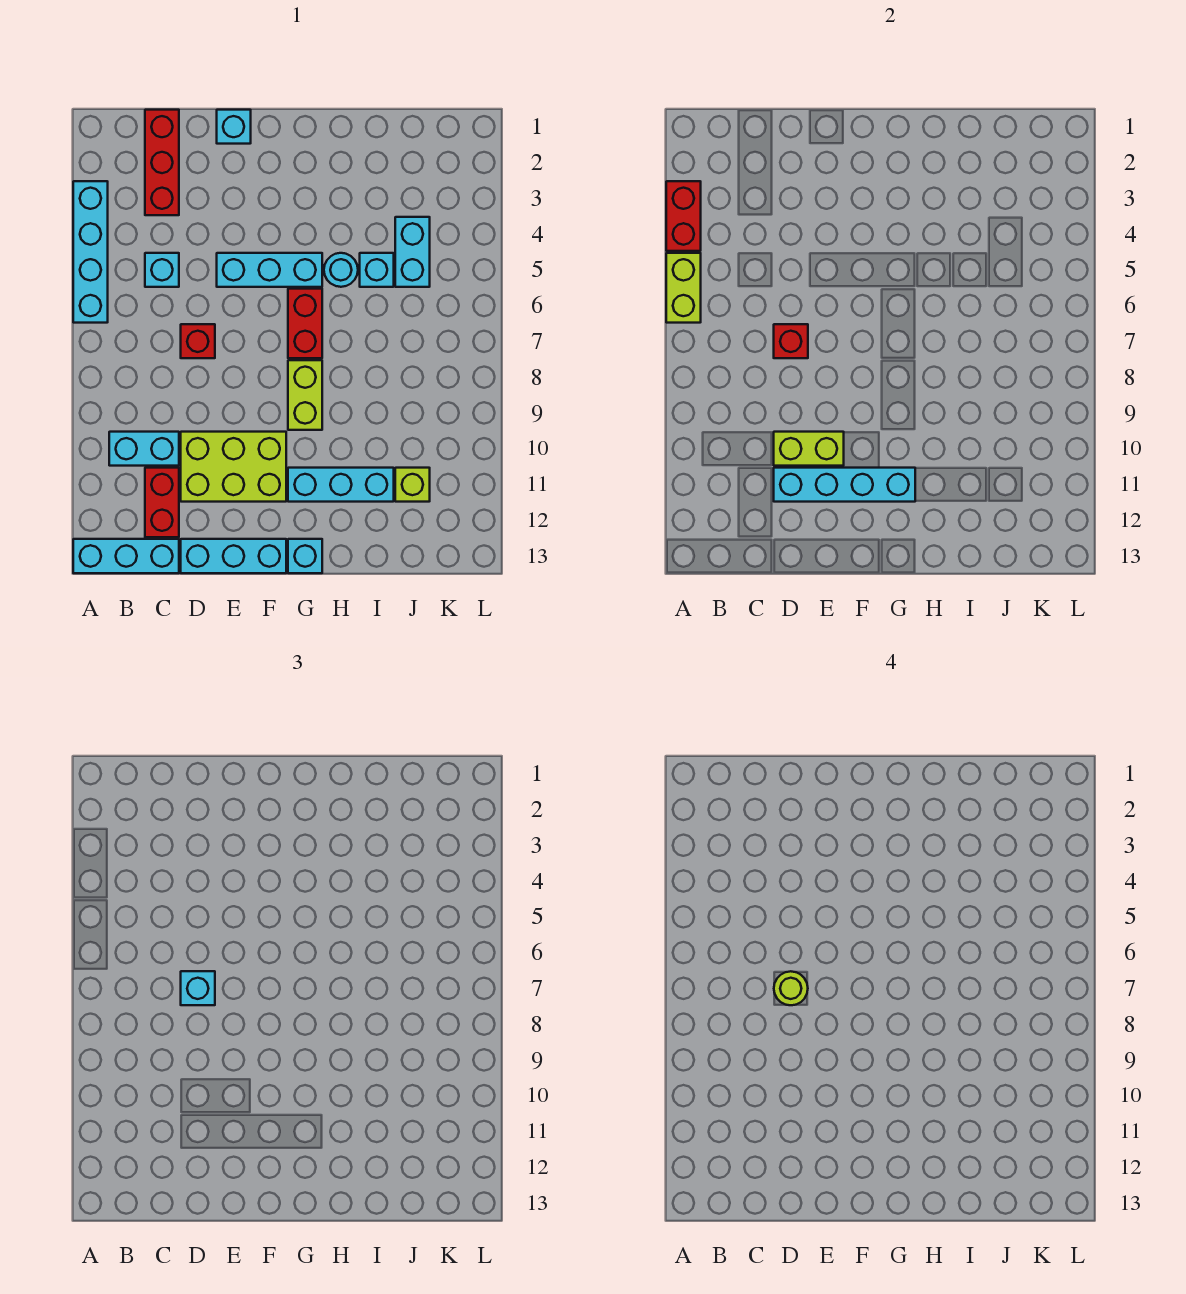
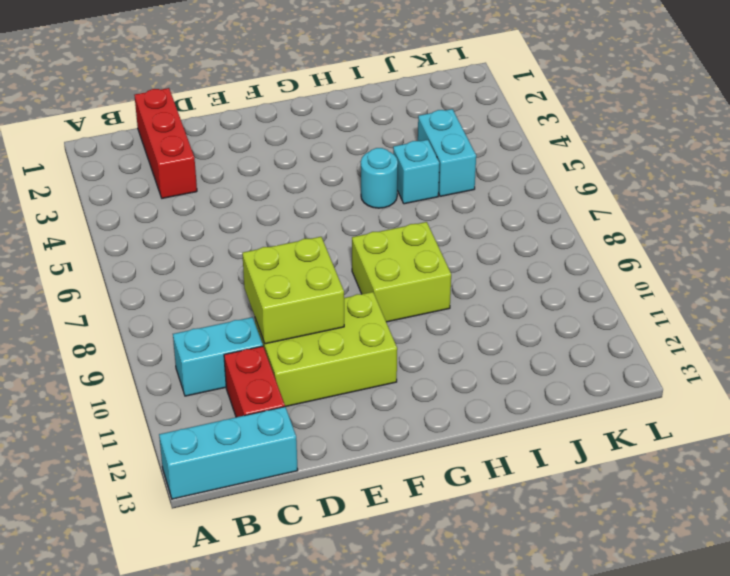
lime 2x2 brick [242,237,344,344] -> lime 1x2 brick [774,432,844,466]
lime 2x2 brick [352,222,451,322] -> lime 1x2 brick [288,360,322,430]
none -> cyan 1x4 brick [73,181,108,323]
none -> cyan 1x1 brick [145,253,179,287]
none -> red 1x1 brick [181,324,215,358]

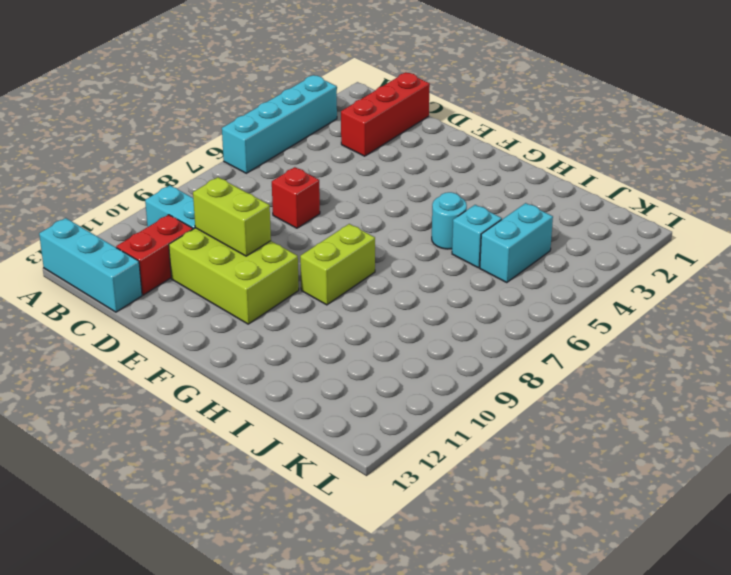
none -> cyan 1x1 brick [145,253,179,287]
none -> cyan 1x3 brick [181,539,286,573]
none -> cyan 1x1 brick [217,110,251,144]

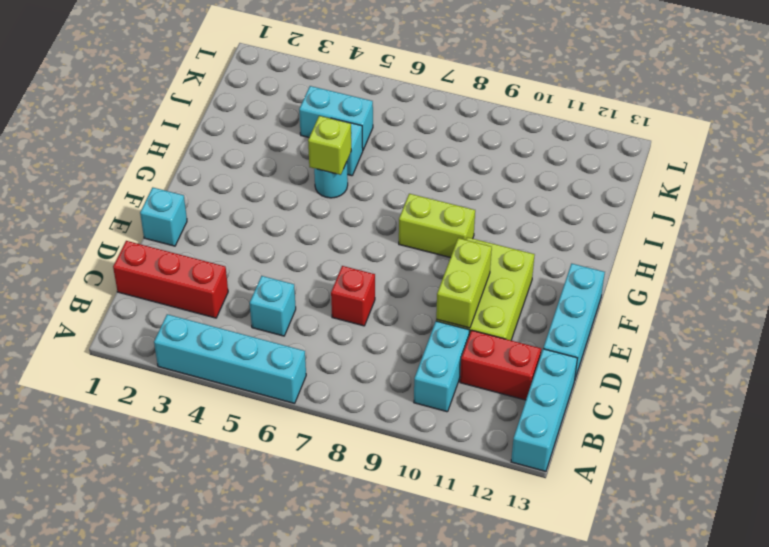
lime 1x1 brick [308,116,351,175] -> lime 1x1 brick moved to [395,468,430,502]
none -> cyan 1x3 brick [217,253,322,287]
none -> red 1x2 brick [288,289,322,358]
none -> cyan 1x3 brick [288,468,394,502]

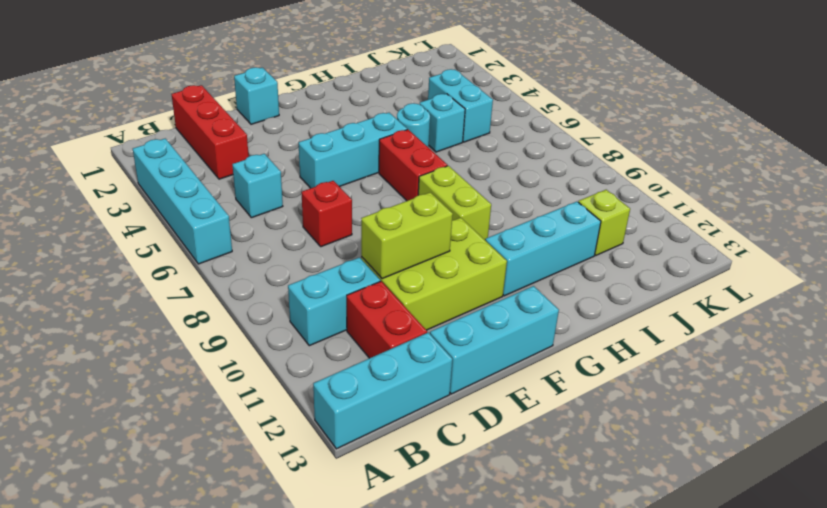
none -> cyan 1x1 brick [288,539,322,573]
none -> red 1x2 brick [666,181,701,251]
none -> lime 1x2 brick [666,253,701,323]

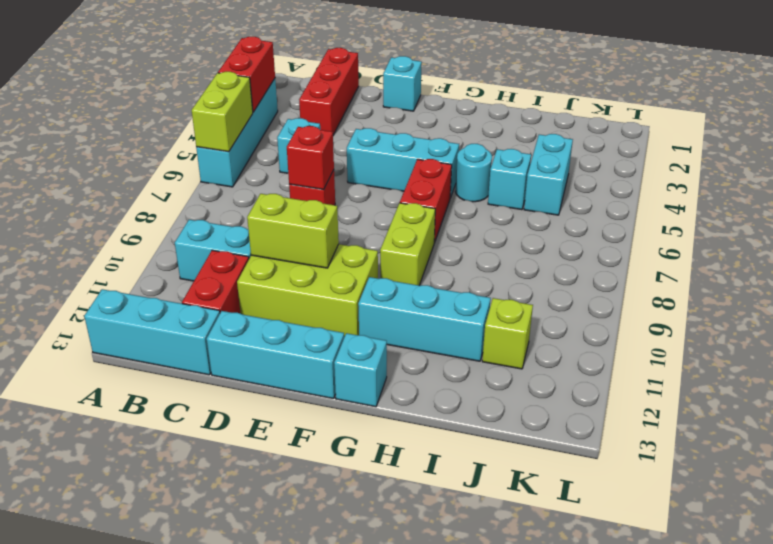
none -> cyan 1x4 brick [774,468,915,502]
none -> cyan 1x1 brick [181,971,215,1005]
none -> lime 1x1 round brick [774,971,808,1005]

